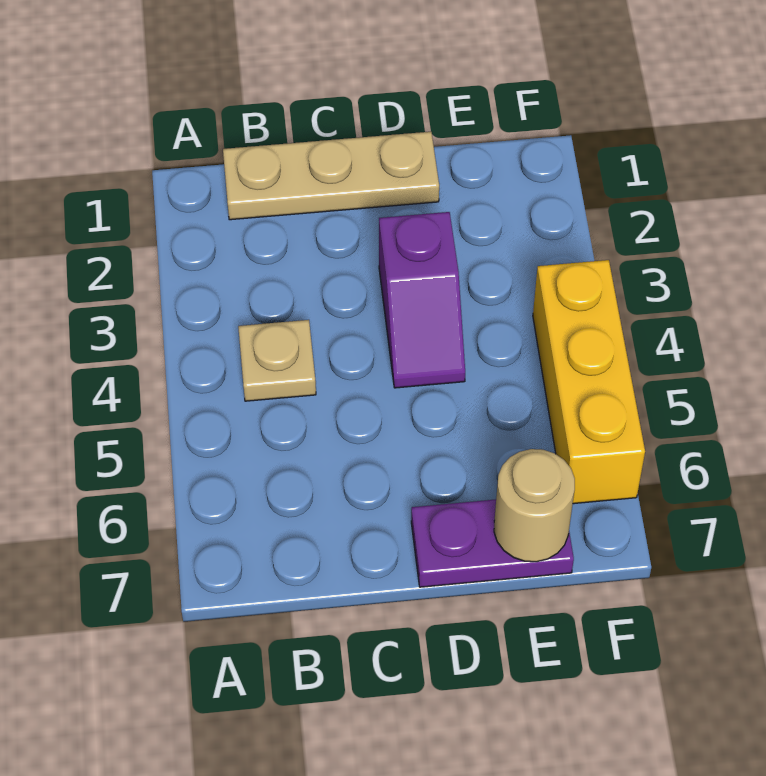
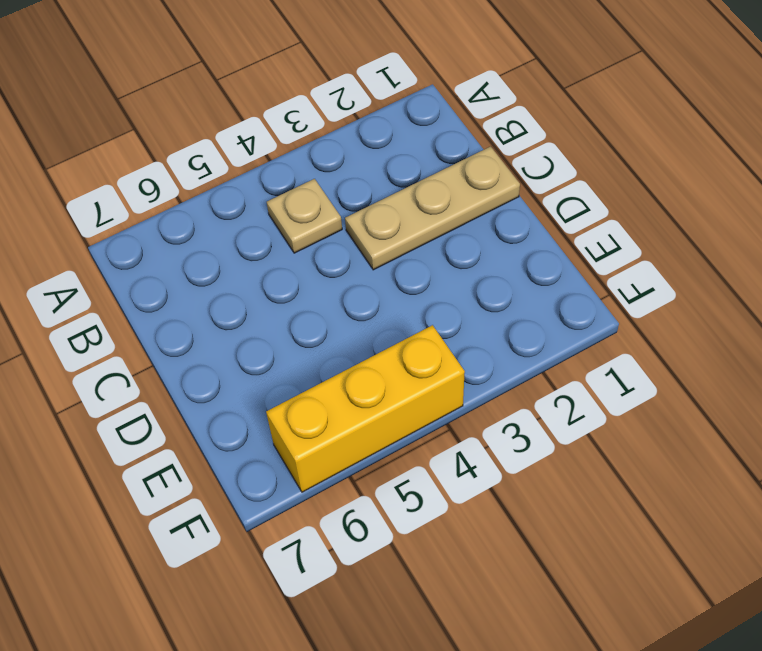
tan 1x3 plate [345,146,520,270] -> tan 1x3 plate turned to [223,132,439,220]
none -> purple 1x2 slope [379,212,465,388]
none -> purple 1x2 plate [411,499,574,587]

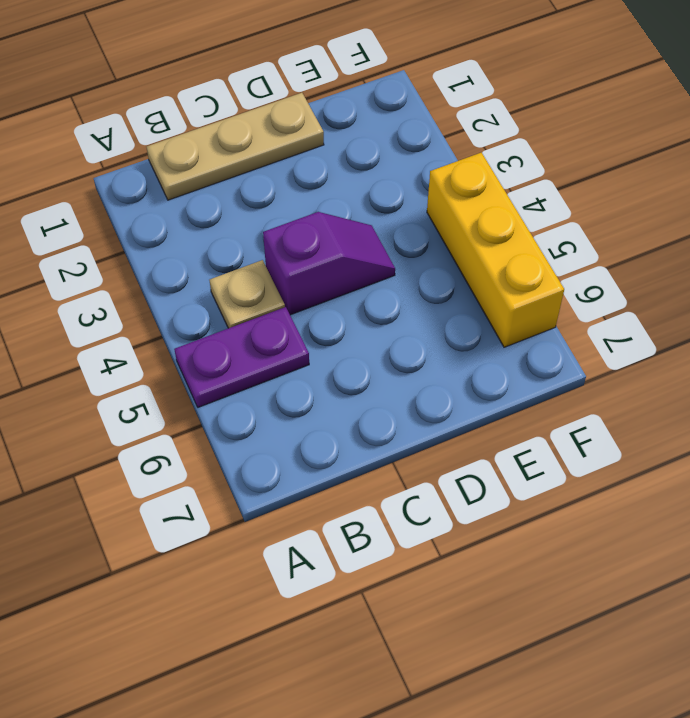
purple 1x2 plate [174,307,309,407] -> purple 1x2 plate moved to [411,499,574,587]
purple 1x2 slope [263,212,395,315] -> purple 1x2 slope turned to [379,212,465,388]
none -> tan 1x1 round brick [494,449,575,562]

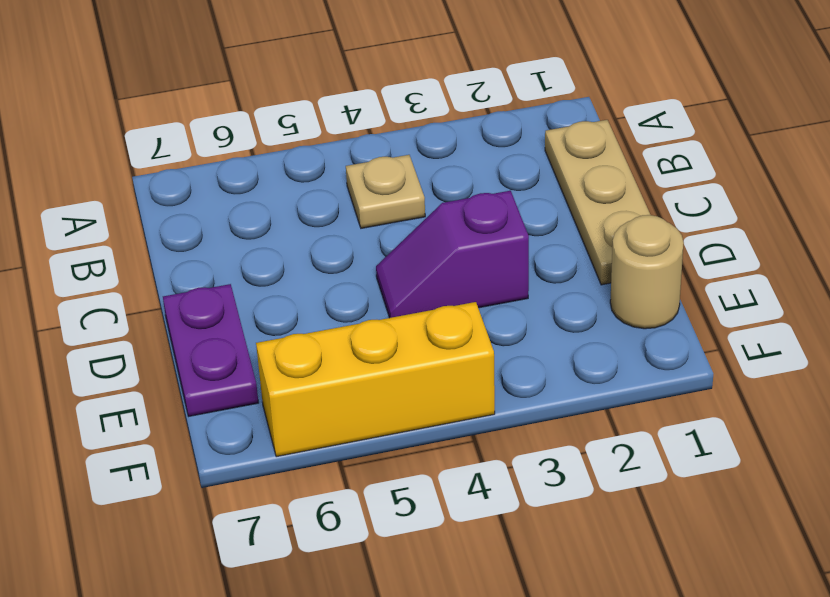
tan 1x1 round brick [610,215,684,329] -> tan 1x1 round brick moved to [494,449,575,562]

